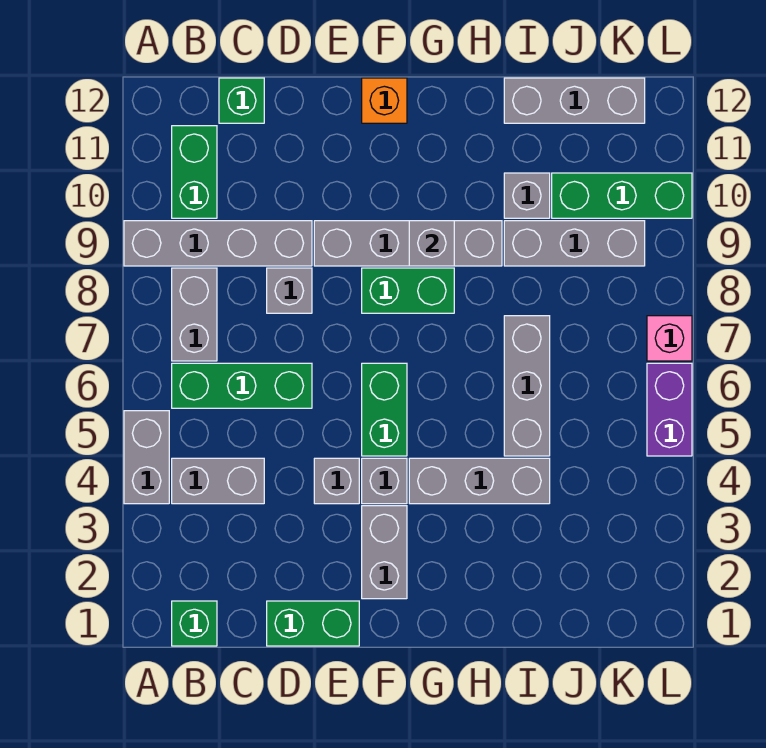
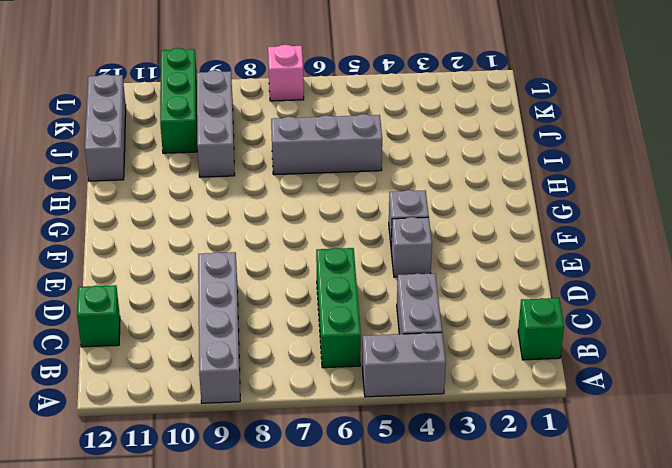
none -> grey 1x2 brick [172,268,217,361]
none -> green 1x2 brick [172,126,217,218]
none -> green 1x2 brick [267,601,359,646]

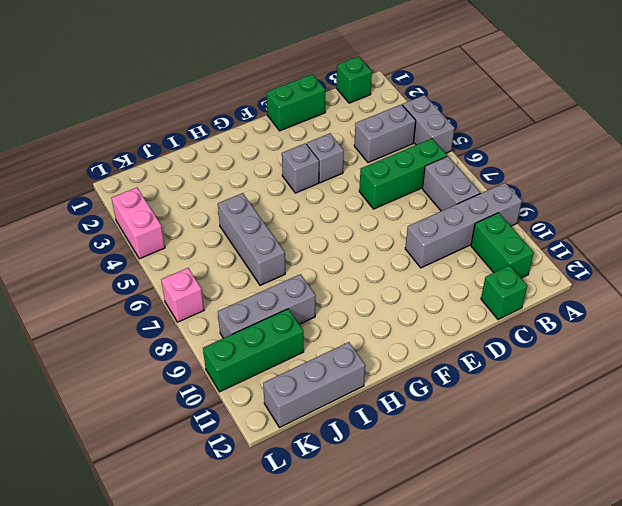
pink 1x2 brick [112,188,165,259] -> none
none -> grey 1x1 brick [267,268,312,313]
none -> grey 1x4 brick [314,221,502,266]
none -> grey 1x2 brick [362,506,407,599]

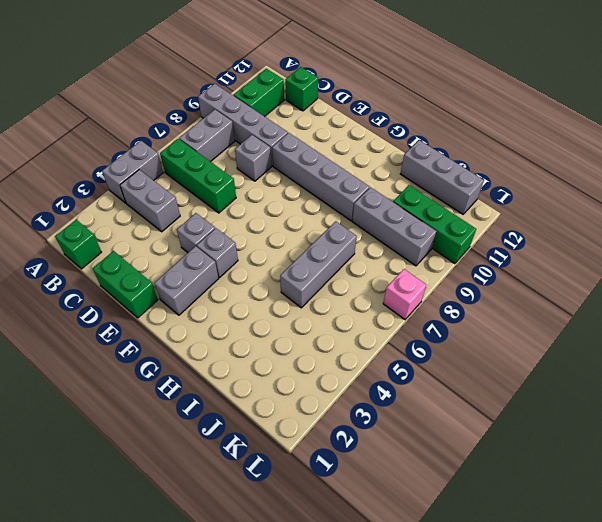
none -> green 1x2 brick [362,363,407,456]
none -> green 1x2 brick [362,268,454,313]
none -> orange 1x1 brick [362,78,407,123]

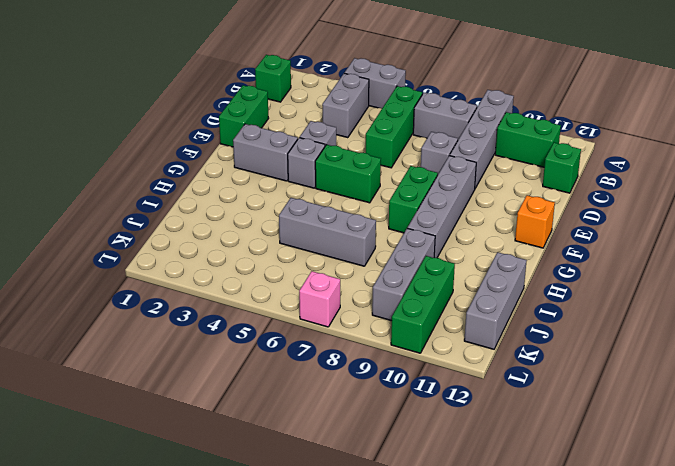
none -> grey 1x3 brick [409,458,550,504]
none -> grey 1x1 brick [504,173,550,218]
none -> purple 1x2 brick [647,363,692,456]

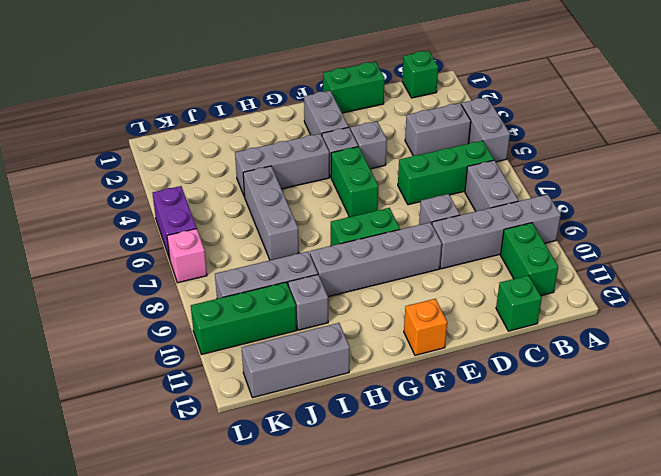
none -> grey 1x1 brick [409,221,454,266]

